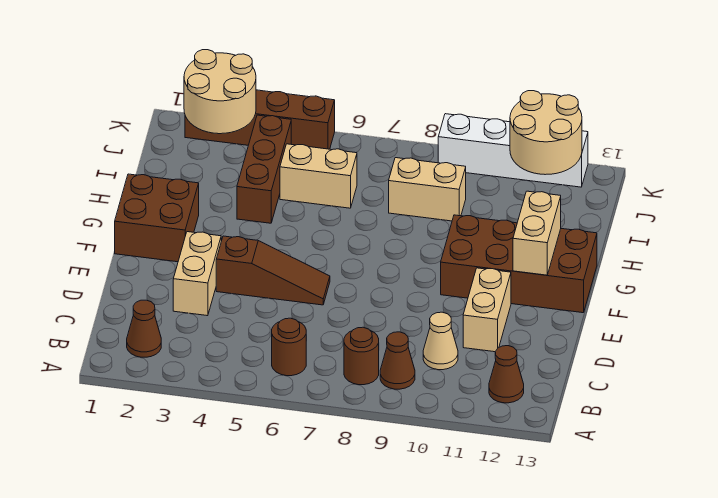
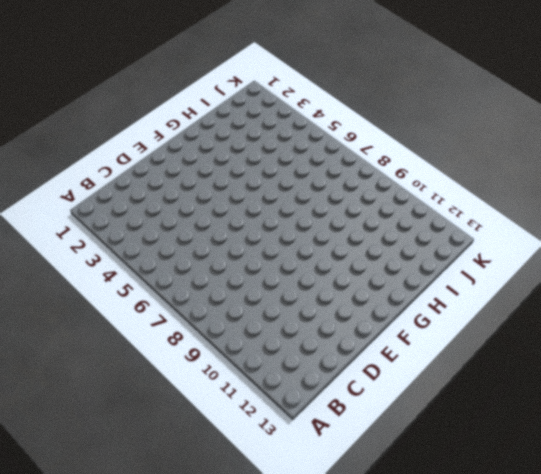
none -> brown 1x1 cone [127,300,161,357]
none -> brown 1x1 round brick [272,318,306,376]
none -> brown 1x1 round brick [344,327,379,385]

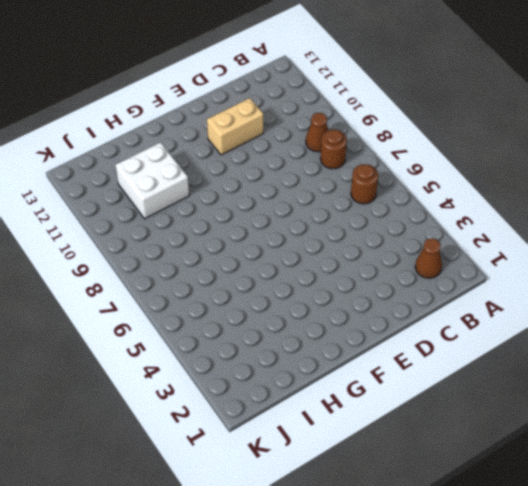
white 2x2 brick [116,142,189,219] -> none
none -> brown 1x1 cone [489,346,524,403]
none -> tan 1x1 cone [423,312,458,370]
none -> tan 1x2 brick [173,232,221,316]

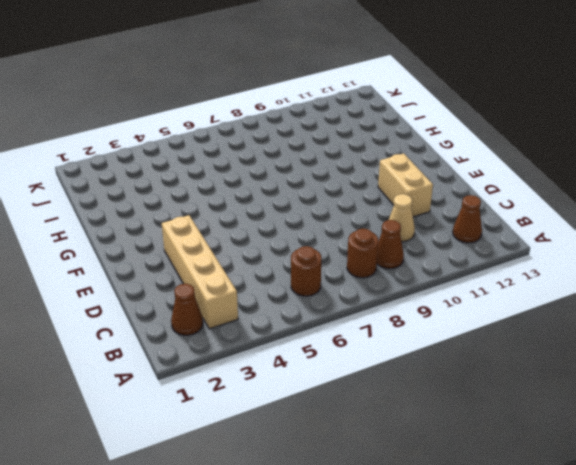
tan 1x4 brick [162,215,238,329] -> tan 1x2 brick [173,232,221,316]
none -> brown 1x3 slope [216,236,330,305]
none -> brown 2x2 brick [115,174,199,262]
none -> brown 2x4 brick [441,215,597,313]

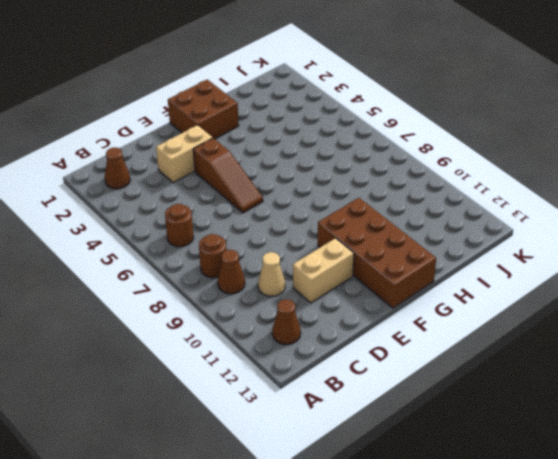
none -> brown 1x3 brick [237,115,291,223]
none -> tan 1x2 brick [280,144,357,208]
none -> tan 1x2 brick [389,158,466,221]

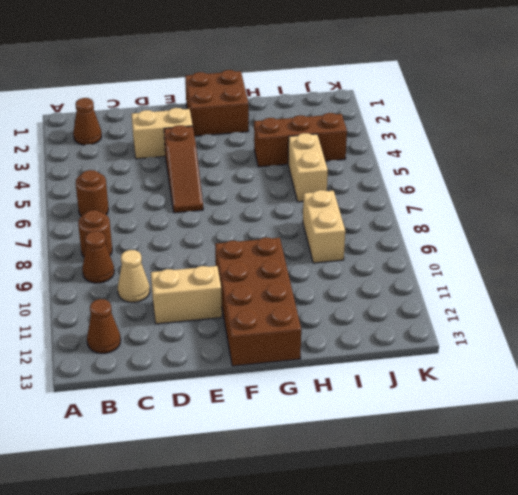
none -> brown 1x4 brick [185,90,335,149]
none -> white 1x4 brick [438,114,588,187]
none -> tan 1x2 brick [513,191,561,275]

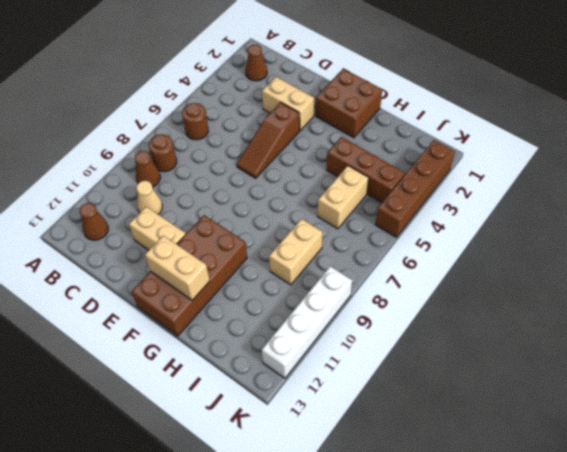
none -> tan 2x2 round brick [184,50,256,134]
none -> tan 2x2 round brick [510,91,582,175]

